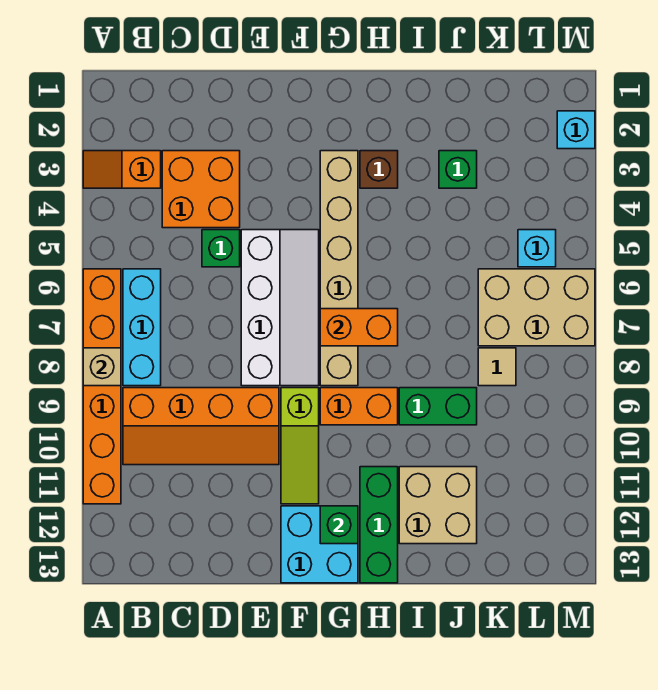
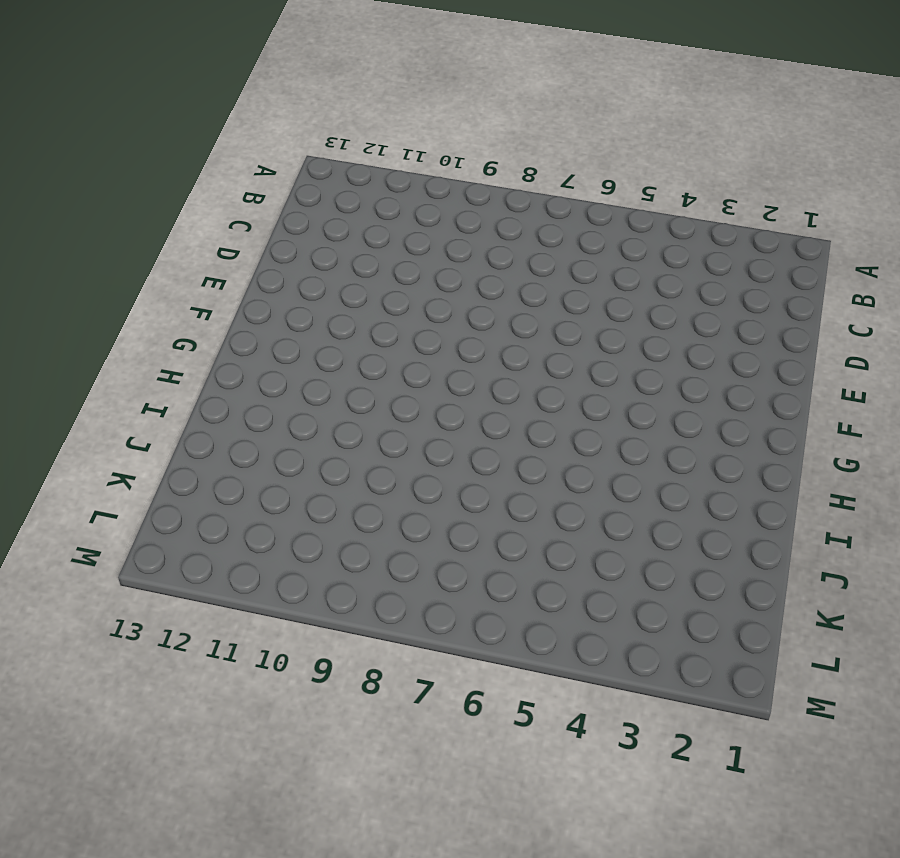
none -> orange 1x2 slope [83,151,161,188]
none -> orange 1x6 brick [83,269,121,504]
none -> cyan 1x3 brick [123,269,161,386]

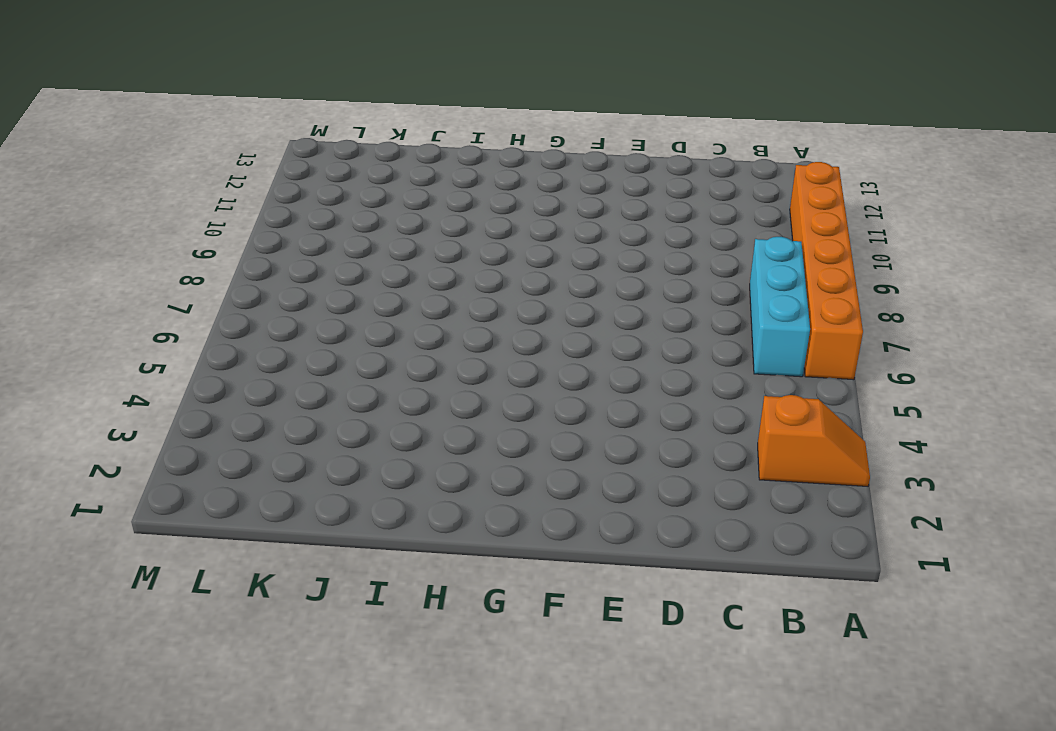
none -> orange 2x4 slope [123,388,279,465]
none -> orange 2x2 brick [162,151,240,228]
none -> green 1x1 brick [202,230,240,267]

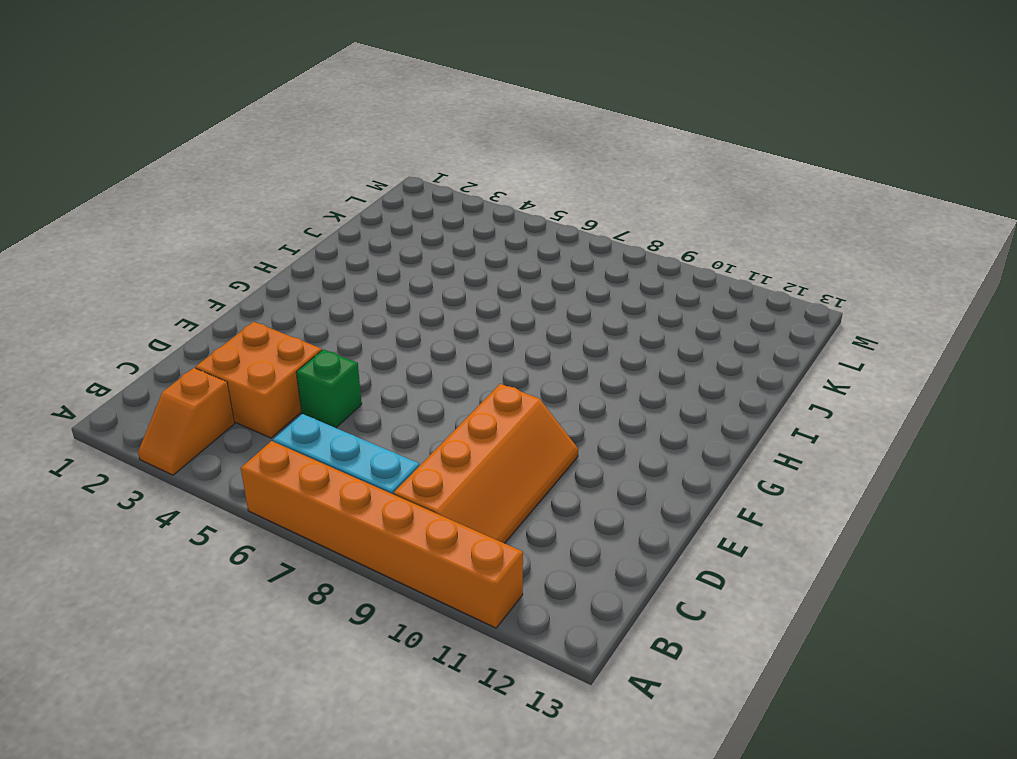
none -> white 2x4 slope [241,230,319,386]
none -> lime 1x3 slope [281,388,319,504]
none -> cyan 2x2 brick [281,506,358,583]

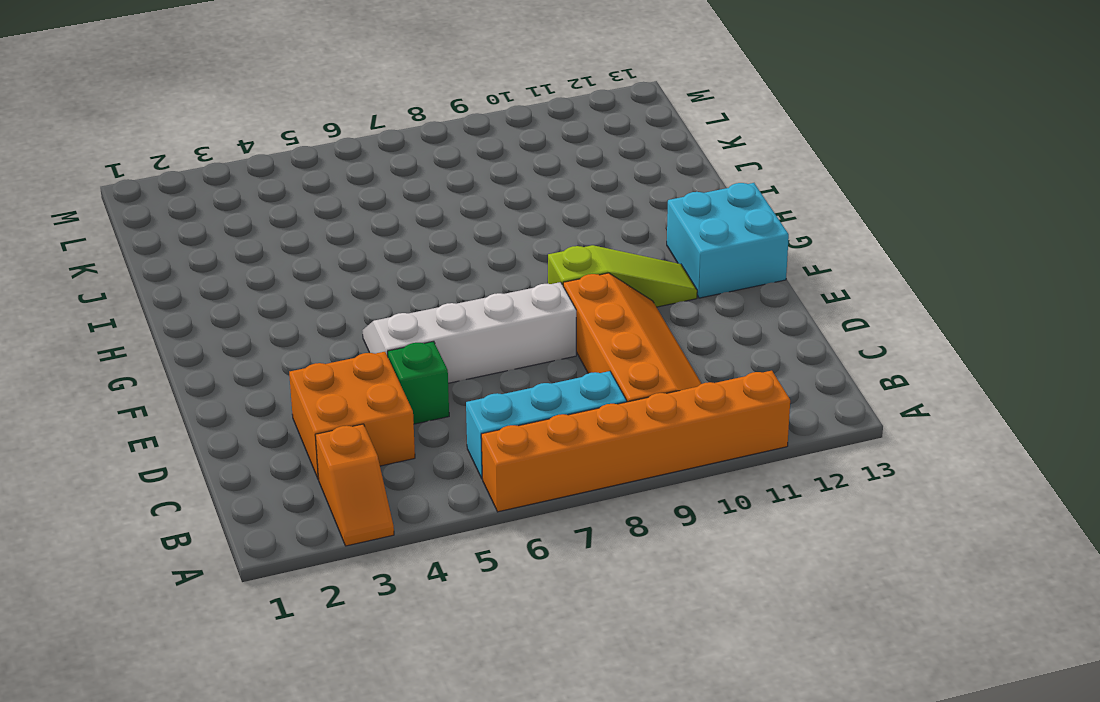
none -> tan 1x6 brick [320,151,358,386]
none -> orange 1x2 brick [320,388,398,425]
none -> brown 1x1 brick [360,151,398,188]

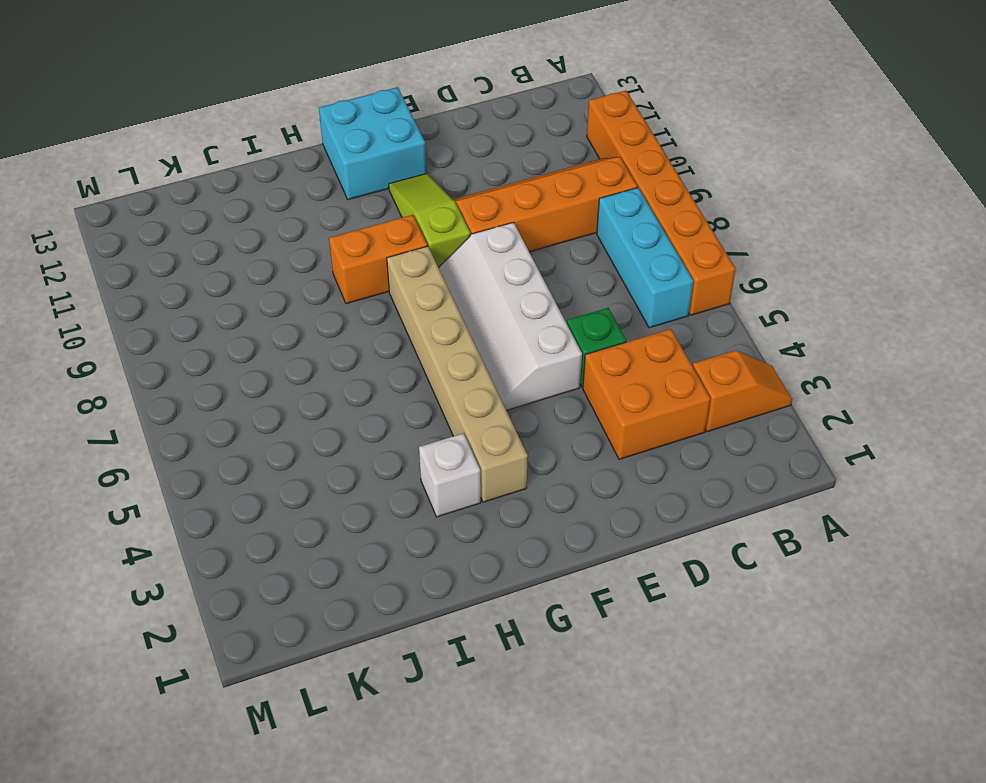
white 1x1 brick [419,433,481,517] -> brown 1x1 brick [360,151,398,188]
none -> green 1x3 brick [360,467,398,583]
none -> green 1x2 brick [399,388,477,425]
none -> tan 2x2 brick [399,467,477,544]

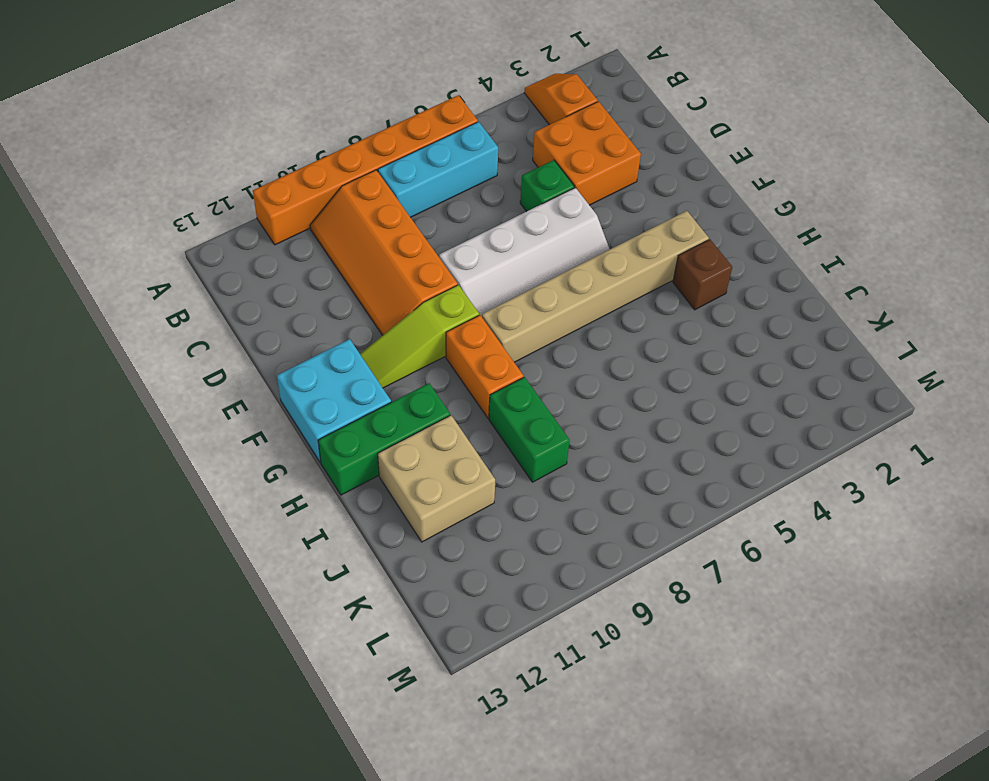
none -> green 1x1 brick [439,151,477,188]
none -> tan 2x3 brick [478,269,595,346]
none -> tan 1x1 tile [478,348,516,386]

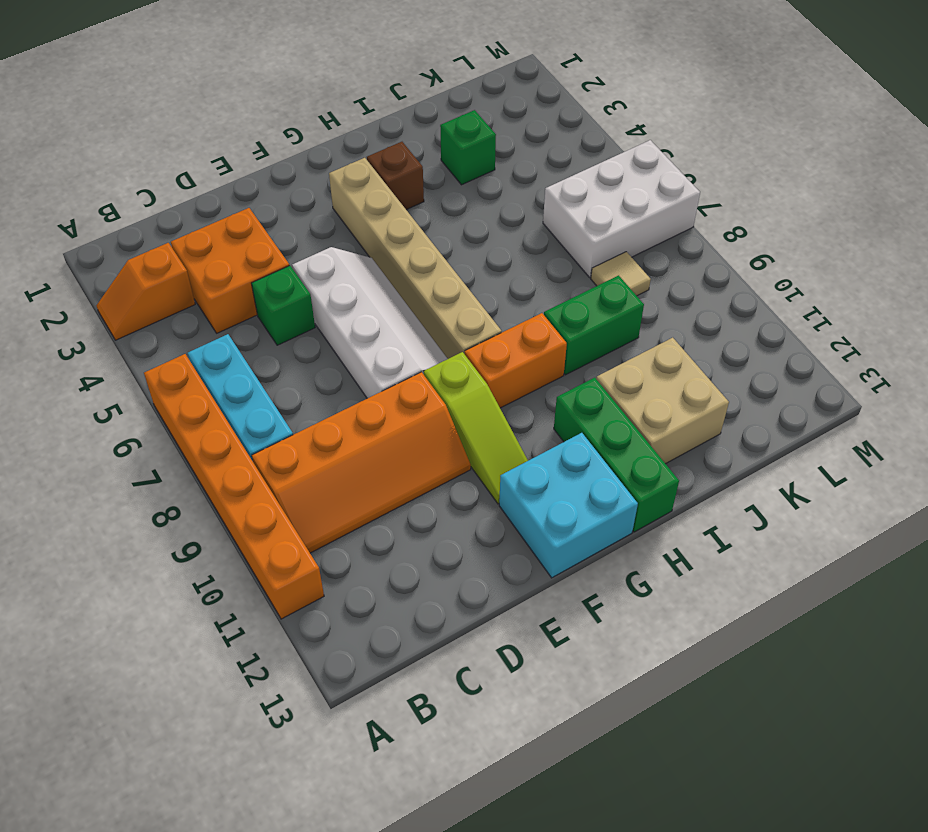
white 2x3 brick [543,140,700,277] -> tan 2x3 brick [478,269,595,346]
none -> cyan 1x1 brick [518,230,556,267]
none -> cyan 1x1 brick [557,111,595,149]
none -> tan 1x1 brick [83,348,121,386]

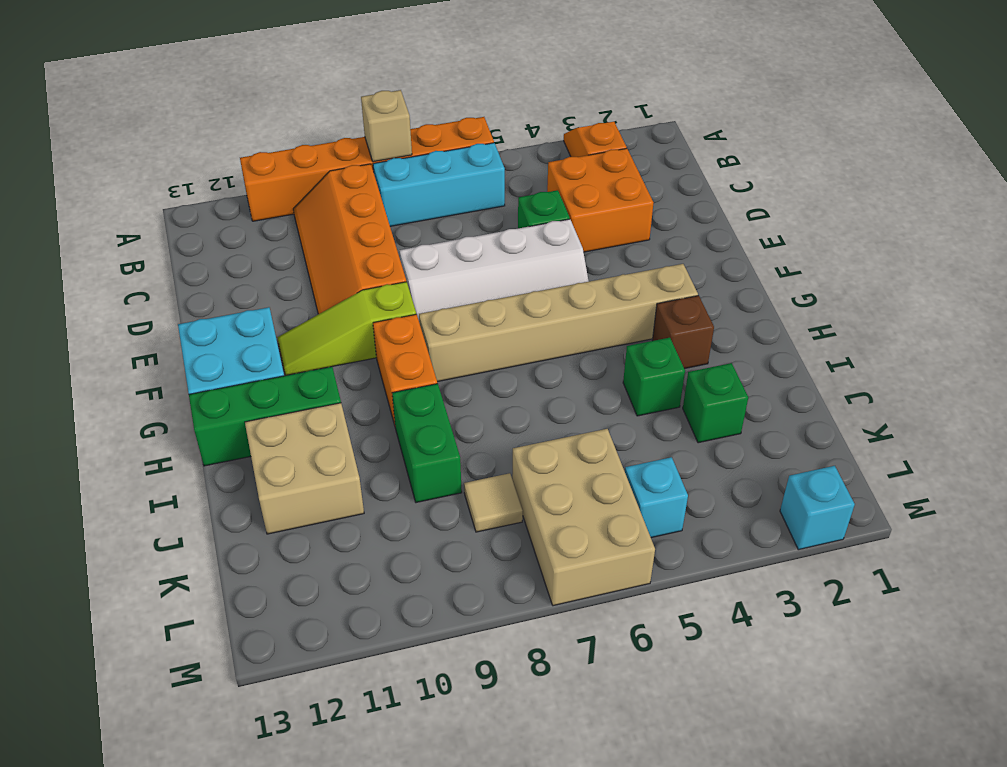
green 1x1 brick [623,338,685,416] -> green 1x1 brick moved to [320,506,358,544]
none -> orange 1x2 brick [320,309,398,346]

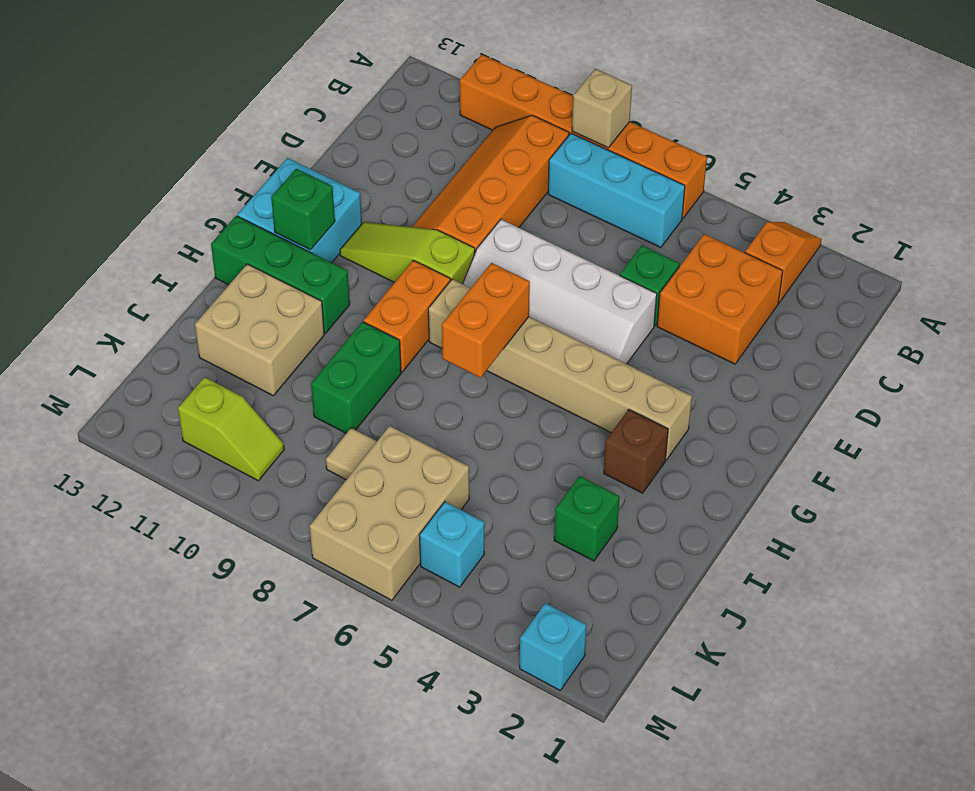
lime 1x2 slope [178,377,284,481] -> none

